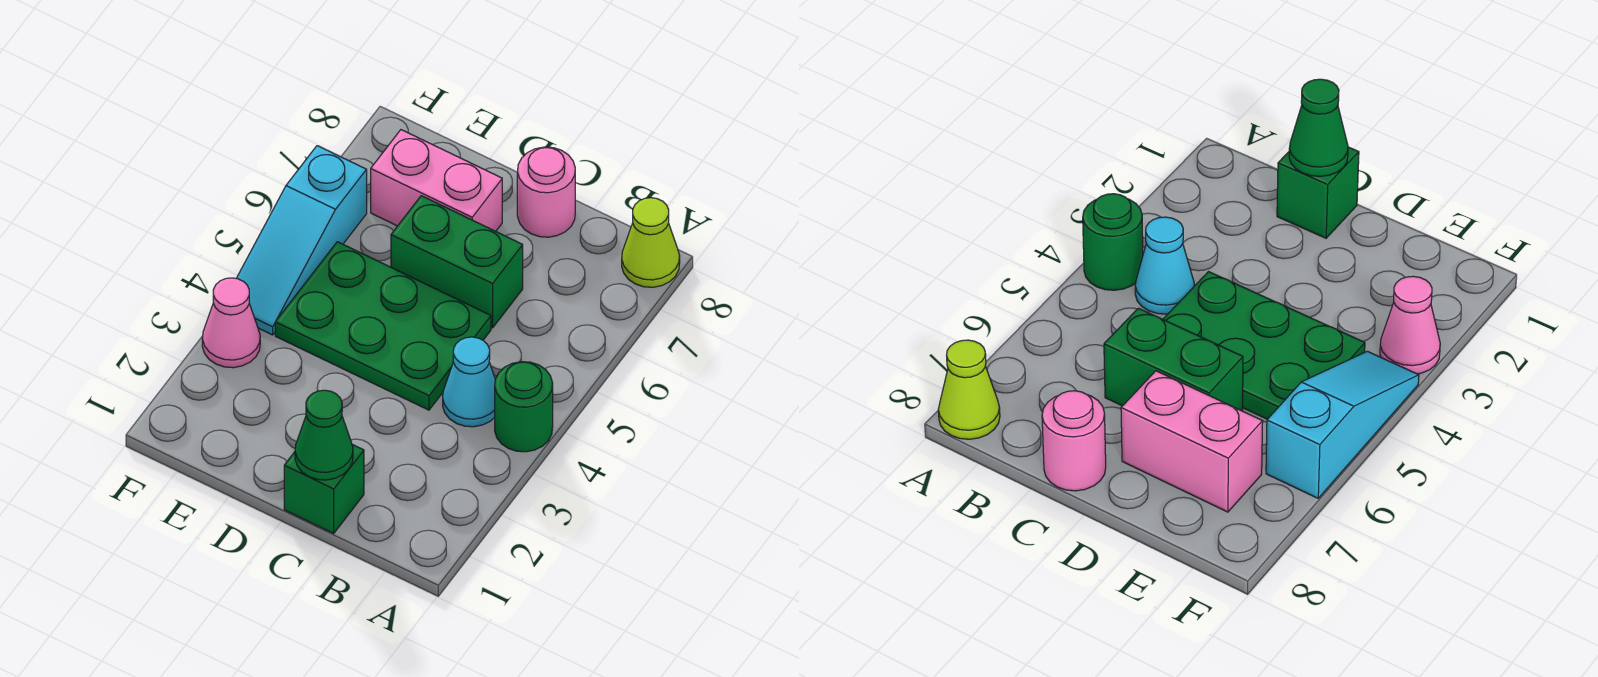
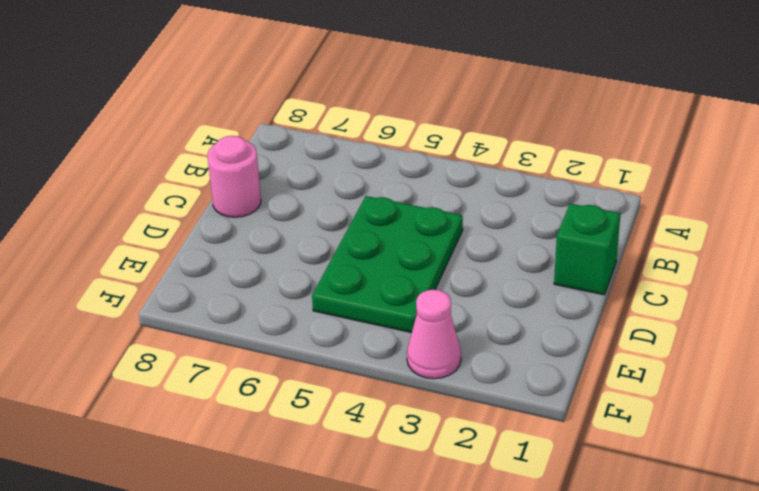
none -> green 1x1 round brick [495,362,553,452]
none -> lime 1x1 cone [622,198,680,287]

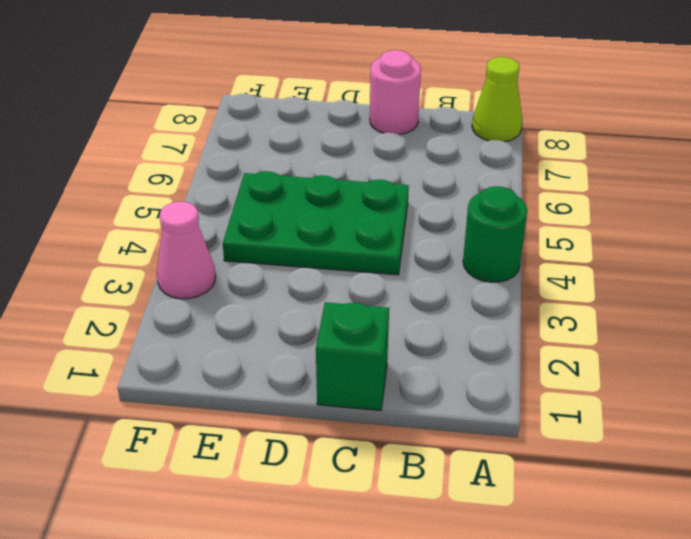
none -> cyan 1x1 cone [443,337,495,427]
none -> green 1x2 brick [391,196,523,328]

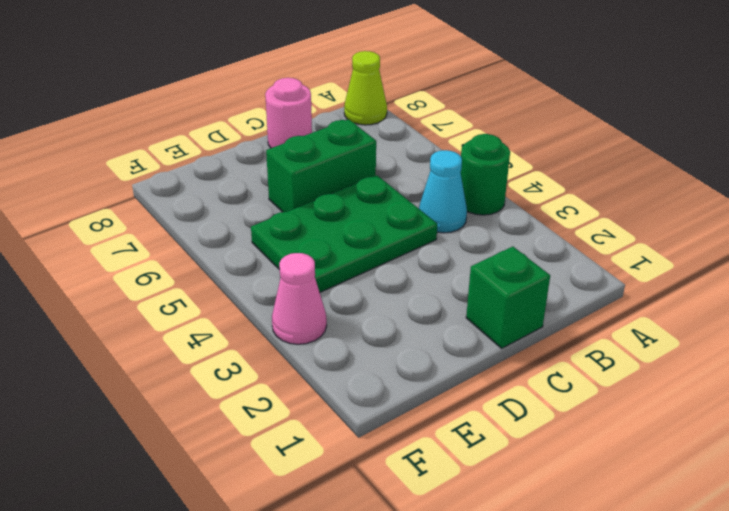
none -> pink 1x2 brick [371,130,502,231]
none -> cyan 1x3 slope [236,146,367,335]

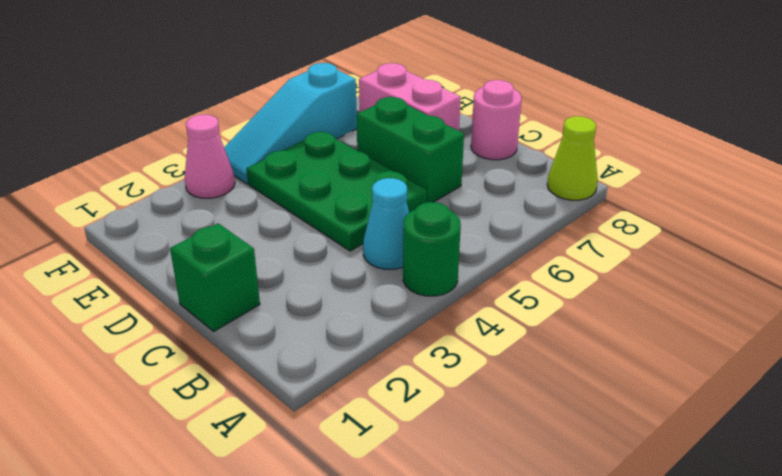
none -> green 1x1 cone [295,390,353,480]

